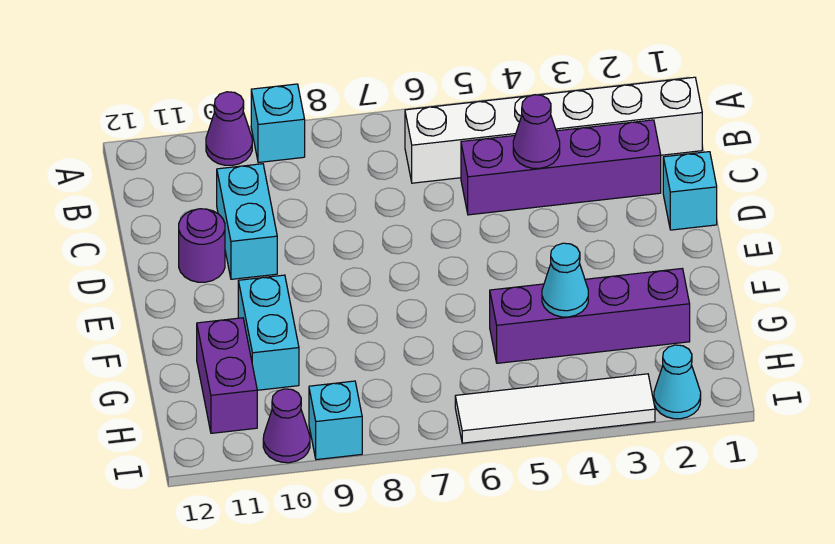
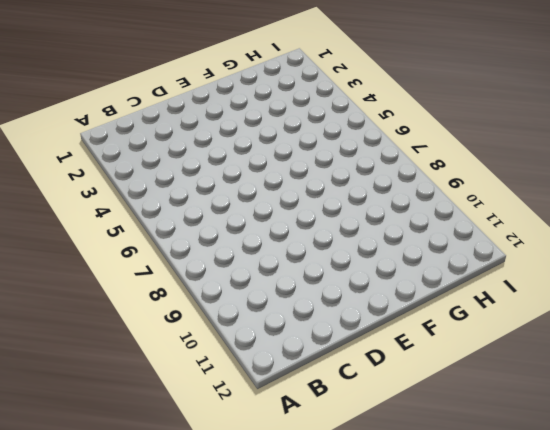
none -> cyan 1x1 brick [251,84,305,163]
none -> purple 1x1 cone [206,92,252,165]
none -> white 1x6 brick [405,77,702,183]

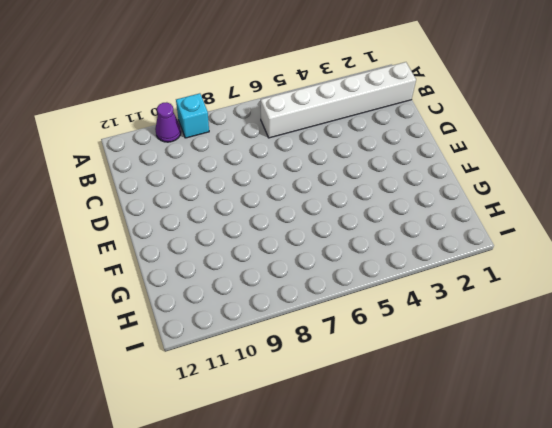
none -> purple 1x4 brick [461,120,661,215]
none -> cyan 1x2 brick [217,164,277,279]
none -> cyan 1x1 brick [663,152,717,230]

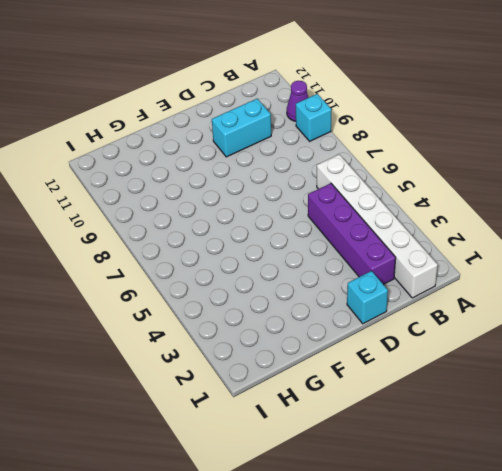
none -> purple 1x1 round brick [179,209,225,282]
none -> cyan 1x2 brick [238,275,299,390]
none -> purple 1x4 brick [490,269,690,363]

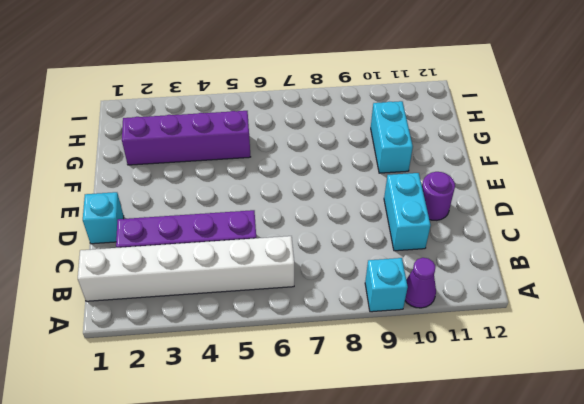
none -> purple 1x2 brick [197,318,257,433]
none -> cyan 1x1 cone [654,345,701,419]
none -> white 1x4 tile [455,374,655,443]

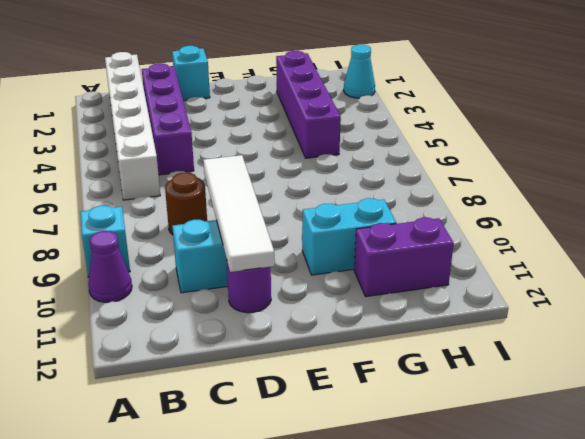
brown 1x1 round brick [165,172,207,235] -> none
white 1x4 tile [203,155,275,272] -> white 1x4 tile moved to [455,374,655,443]
none -> cyan 1x1 brick [309,381,362,460]
none -> purple 1x1 cone [263,389,310,463]
none -> purple 1x1 cone [513,95,560,168]

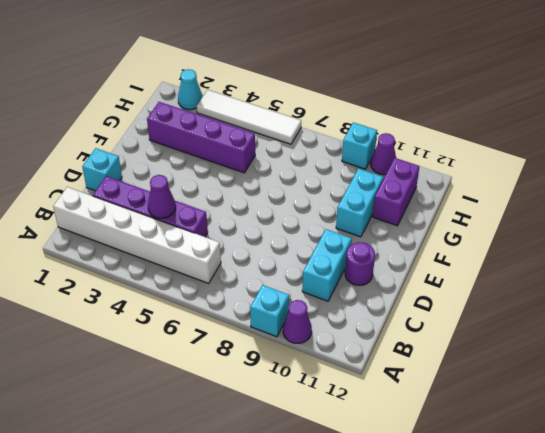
none -> cyan 1x1 cone [542,243,588,317]

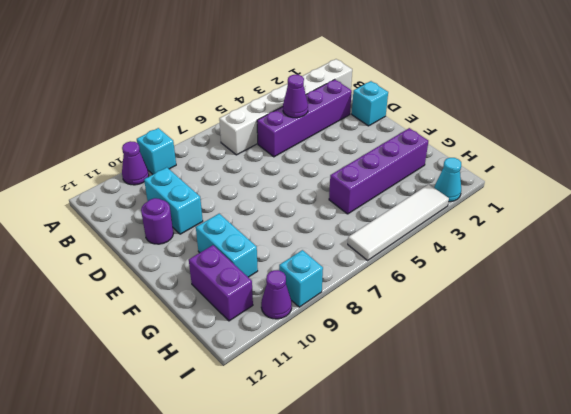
none -> cyan 1x1 cone [542,243,588,317]

